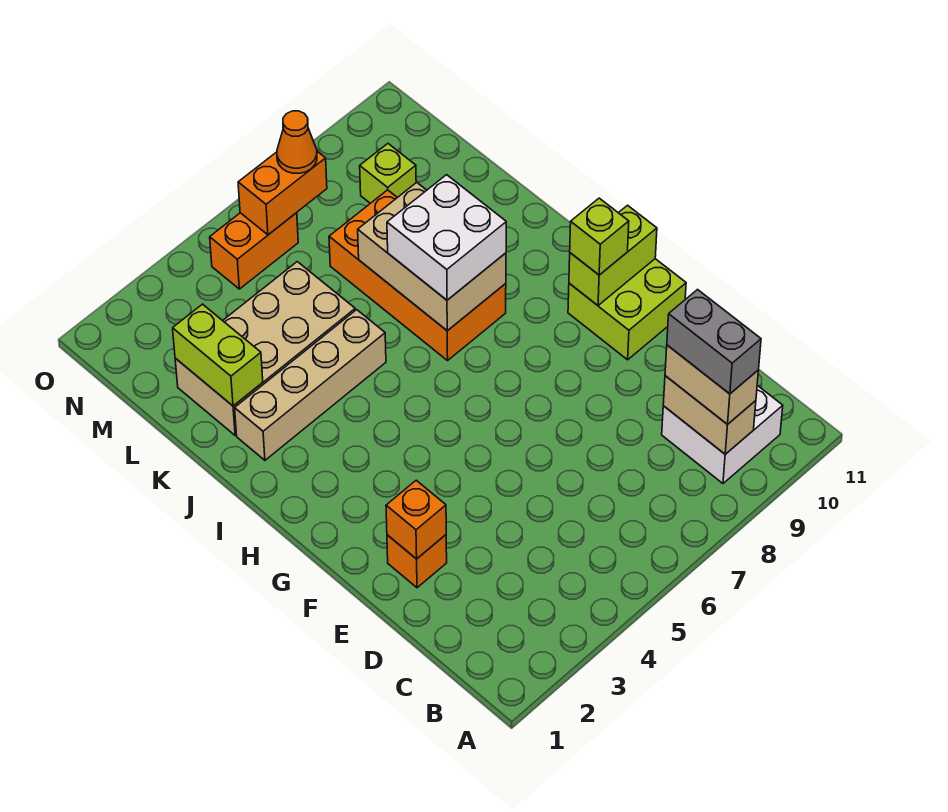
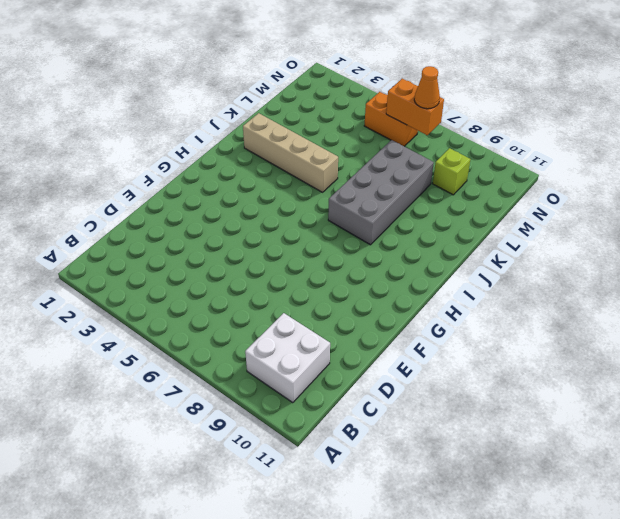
grey 2x4 brick [328,140,434,245] -> orange 2x4 brick [329,190,506,361]
none -> orange 1x1 brick [387,535,447,588]
none -> lime 2x2 brick [568,259,686,360]
none -> tan 2x4 brick [175,262,355,435]

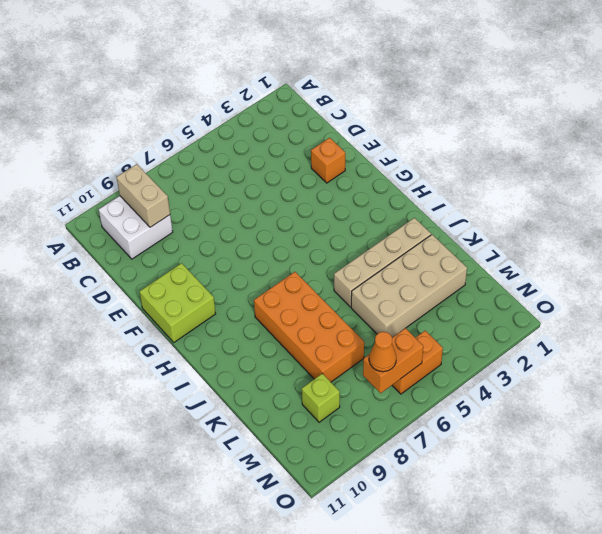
none -> orange 1x1 brick [386,480,446,559]
none -> lime 1x2 brick [569,205,657,305]
none -> tan 2x3 brick [358,182,506,331]

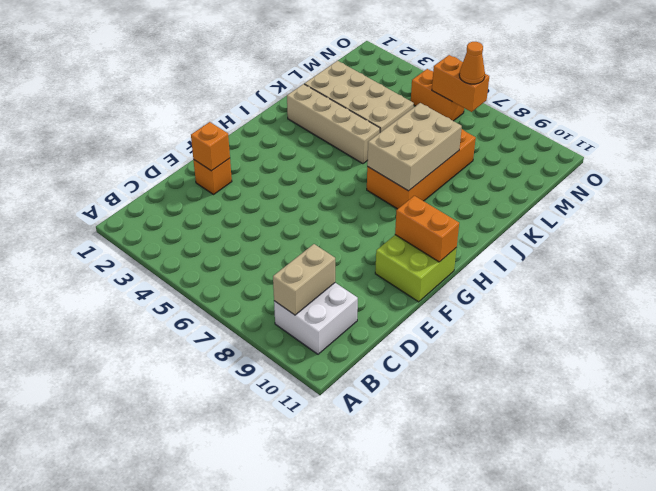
orange 1x2 brick [395,196,459,262] -> lime 1x2 brick [569,205,657,305]
none -> lime 1x1 brick [360,144,416,203]
none -> lime 1x2 brick [173,304,263,406]
none -> tan 1x2 brick [665,345,759,424]

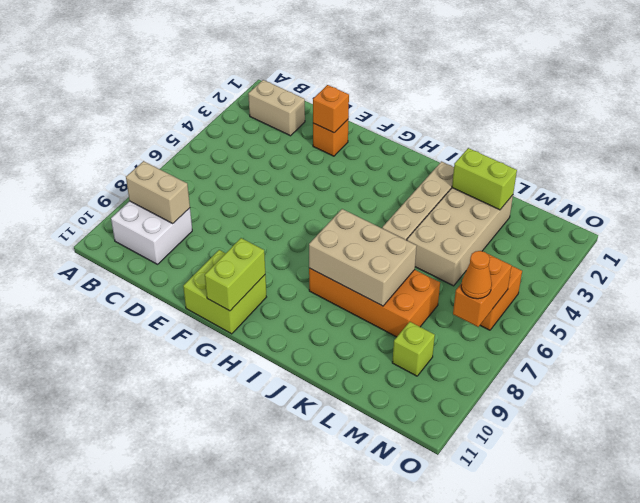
tan 1x2 brick [248,80,305,136] -> tan 1x2 brick moved to [665,345,759,424]
none -> lime 1x1 brick [570,198,629,275]
none -> white 2x2 brick [387,175,506,300]
none -> grey 1x2 brick [667,290,761,394]

